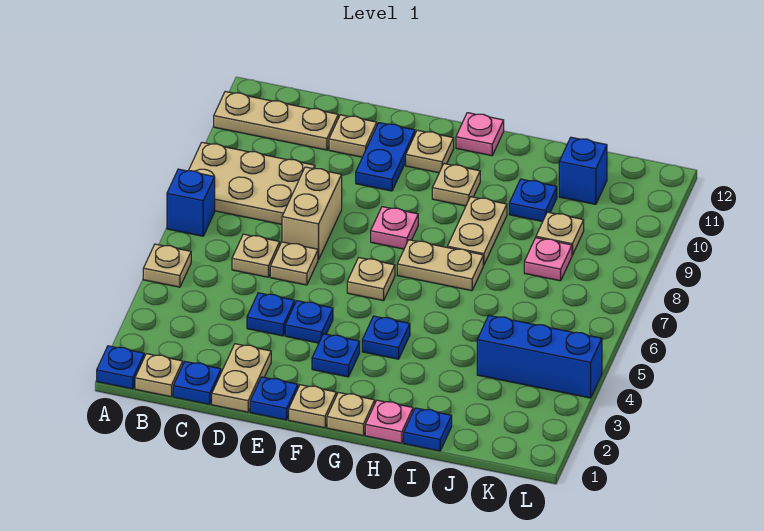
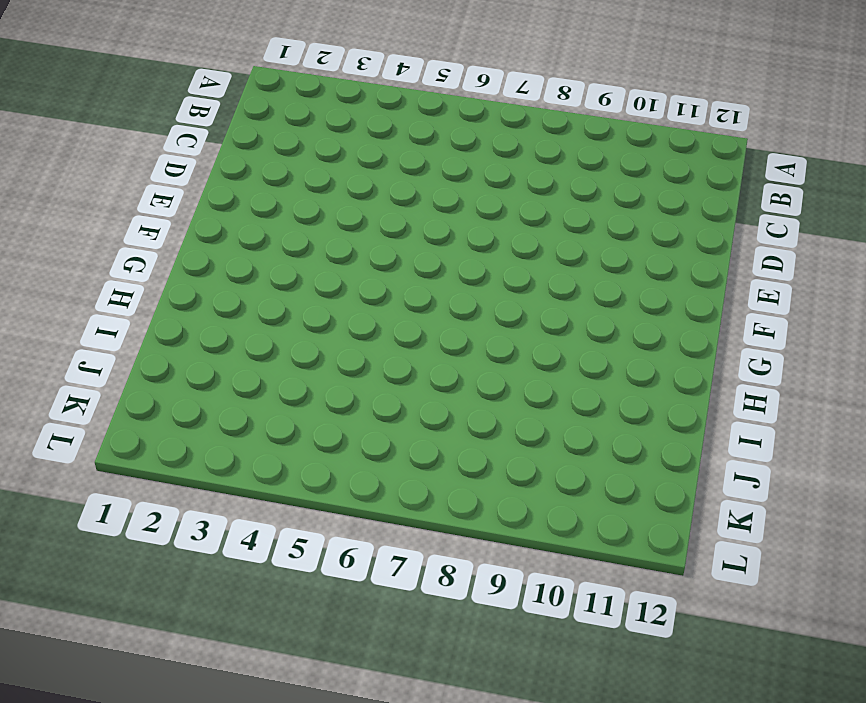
none -> blue 1x1 plate [97,346,144,389]
none -> tan 1x1 plate [143,244,191,287]
none -> blue 1x1 brick [167,169,215,236]
none -> tan 2x3 plate [189,142,315,224]

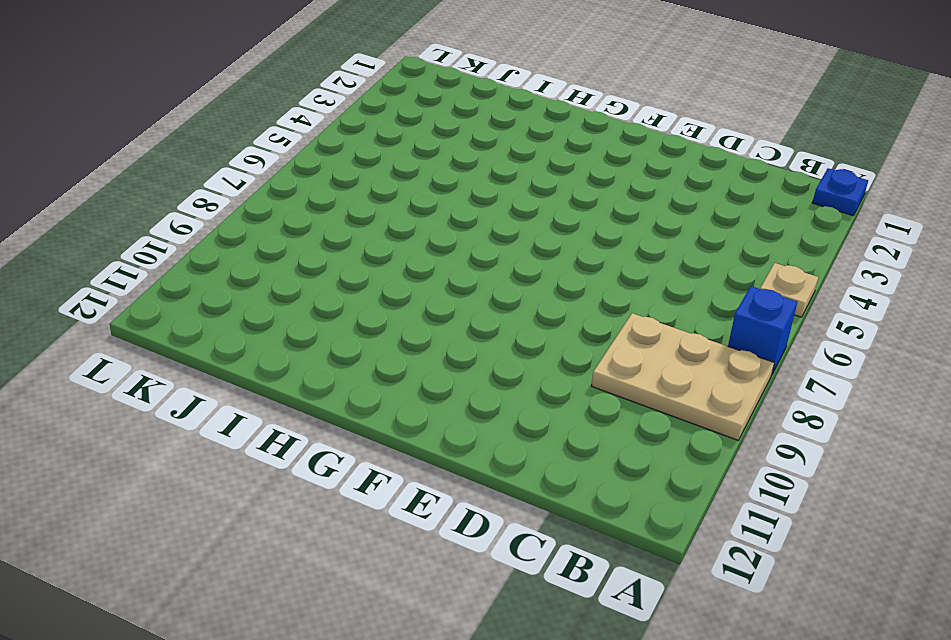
none -> tan 1x3 plate [214,92,338,150]
none -> tan 1x1 plate [135,354,183,397]
none -> blue 1x1 plate [173,362,221,405]
none -> tan 1x1 plate [232,234,280,277]

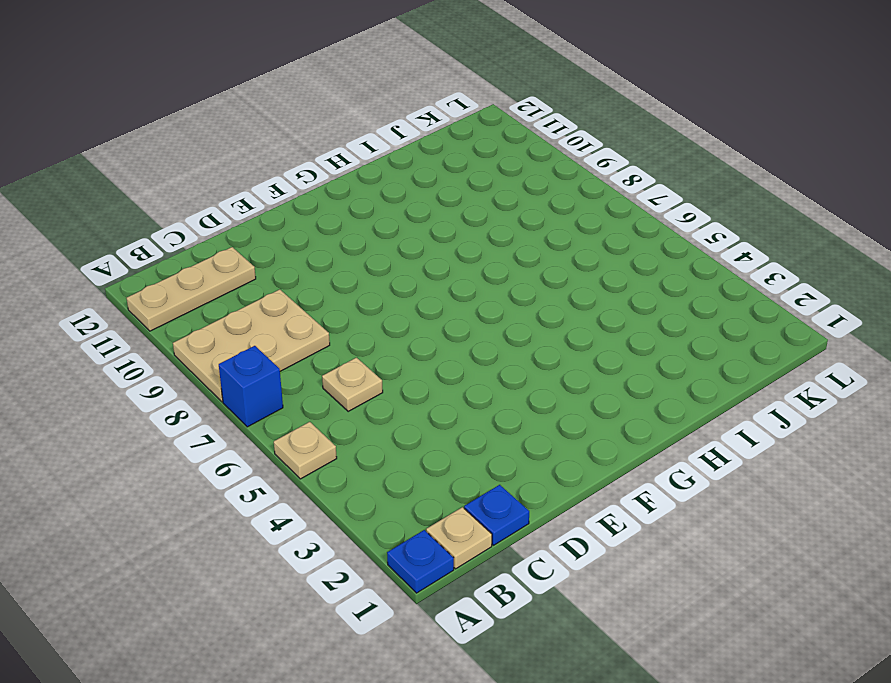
none -> tan 1x2 plate [212,344,271,412]
none -> blue 1x1 plate [247,293,295,336]
none -> tan 1x1 plate [270,242,318,285]
none -> tan 1x2 brick [282,167,342,260]

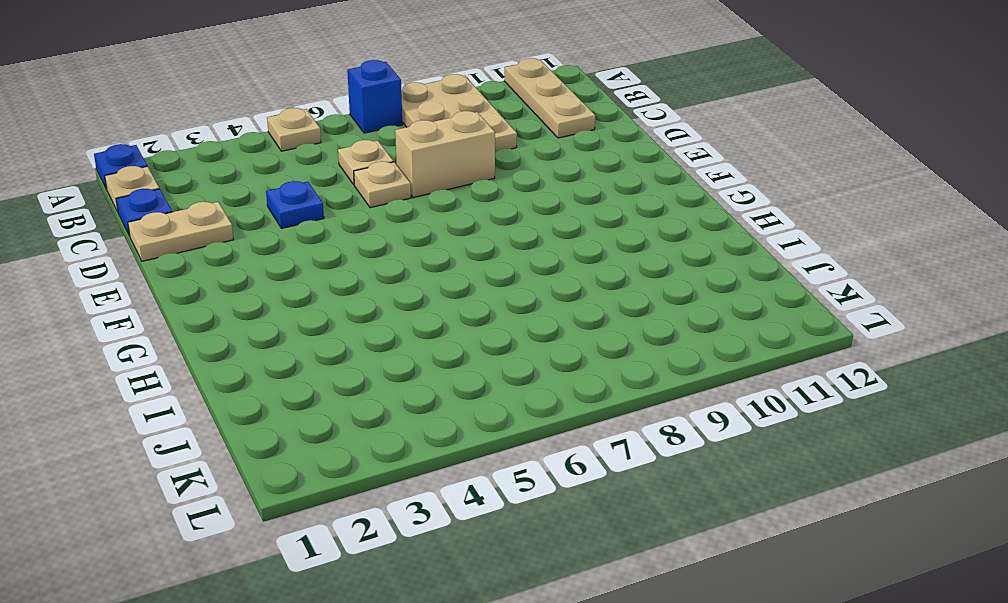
none -> tan 1x1 plate [329,115,377,157]
none -> blue 1x1 plate [250,377,298,420]
none -> blue 1x1 plate [285,301,333,343]
none -> blue 1x2 plate [356,123,415,191]

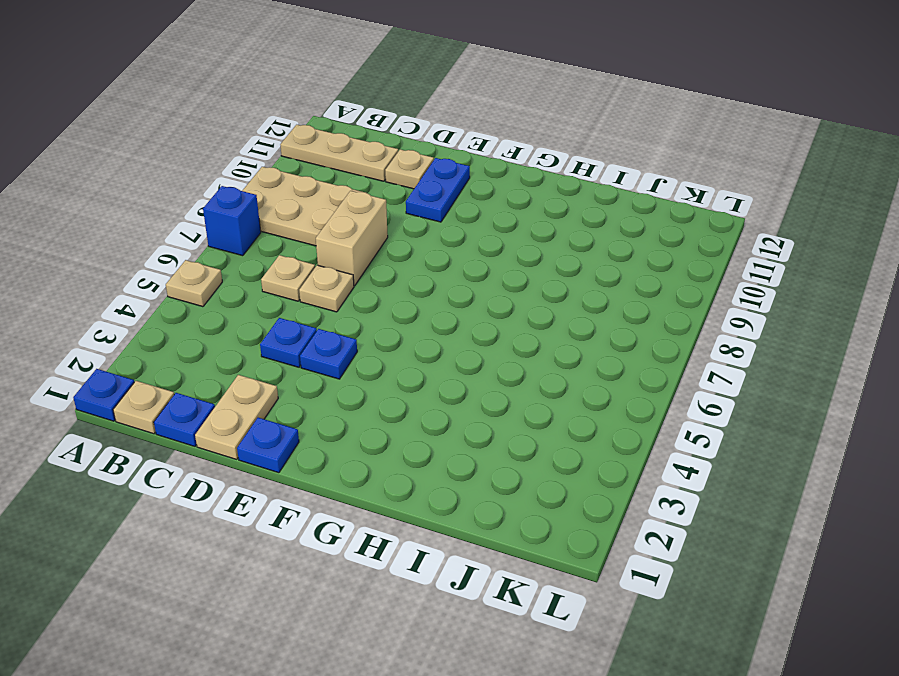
none -> tan 1x1 plate [289,385,336,428]
none -> blue 1x1 plate [312,334,360,377]
none -> tan 1x1 plate [347,258,395,301]
none -> pink 1x1 plate [371,207,418,249]

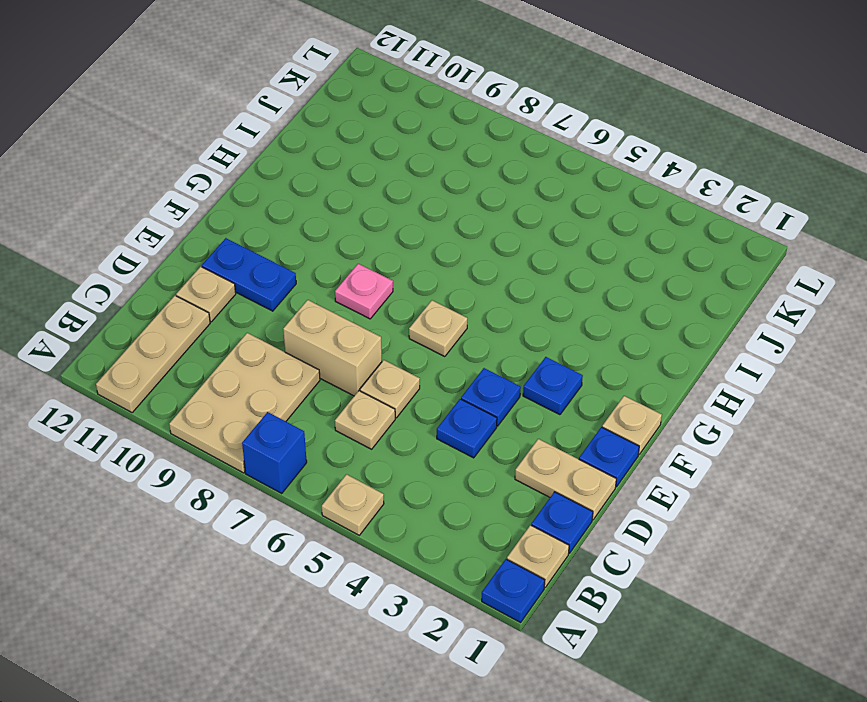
none -> tan 1x1 plate [406,130,454,173]
none -> tan 1x1 plate [327,392,375,435]
none -> blue 1x1 plate [362,316,410,359]
none -> tan 1x2 plate [397,240,483,291]

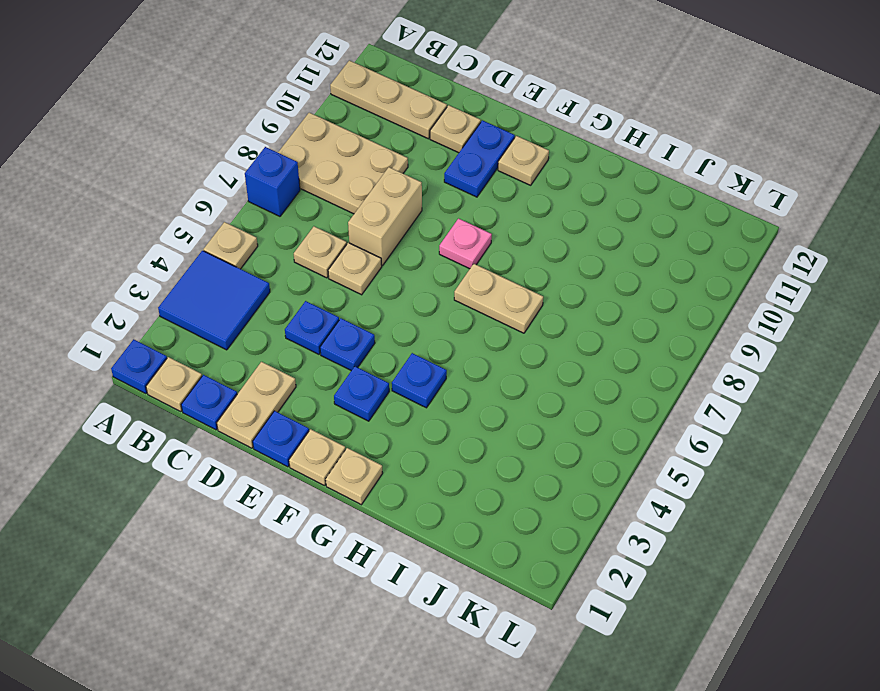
blue 2x2 tile [158,251,270,350] -> none
none -> tan 1x1 plate [347,258,395,301]
none -> tan 1x1 plate [432,164,480,206]
none -> pink 1x1 plate [456,113,504,156]
none -> pink 1x1 plate [365,400,413,443]

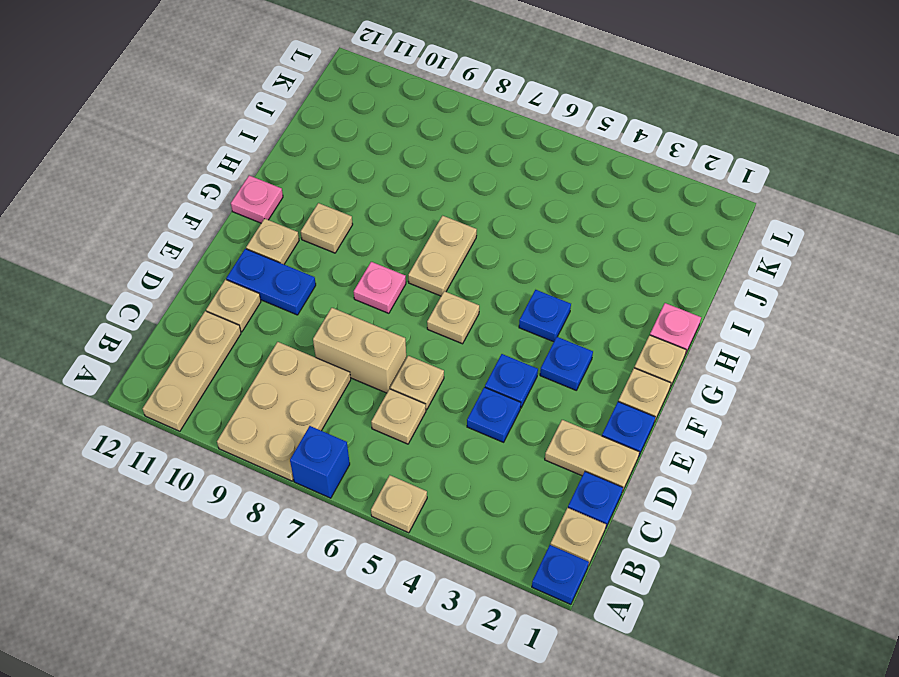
none -> tan 1x2 plate [447,197,507,265]
none -> blue 1x1 plate [404,408,452,451]
none -> blue 1x1 plate [509,179,557,222]
none -> blue 1x3 brick [477,315,602,398]

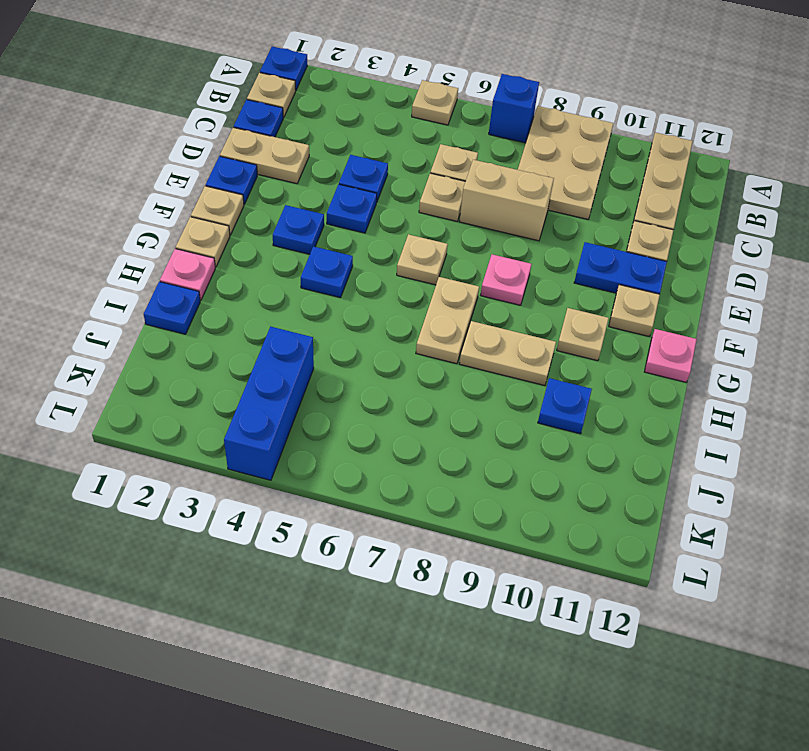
none -> pink 1x1 plate [524,238,572,281]
none -> tan 1x1 plate [536,212,584,255]
none -> blue 1x1 brick [559,137,607,204]

